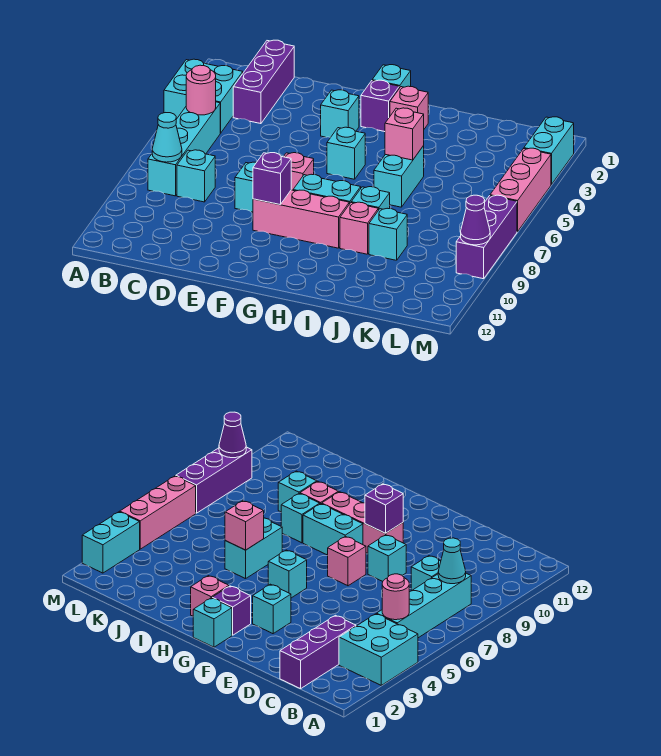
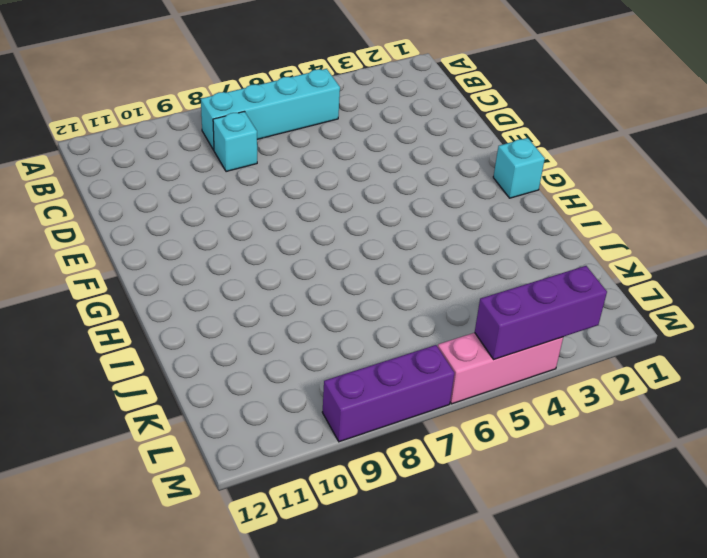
purple 1x3 brick [475,266,607,360] -> purple 1x3 brick moved to [233,40,294,124]
none -> cyan 2x2 brick [164,59,243,133]
none -> cyan 1x1 brick [235,162,256,212]
none -> cyan 1x1 brick [321,90,359,137]

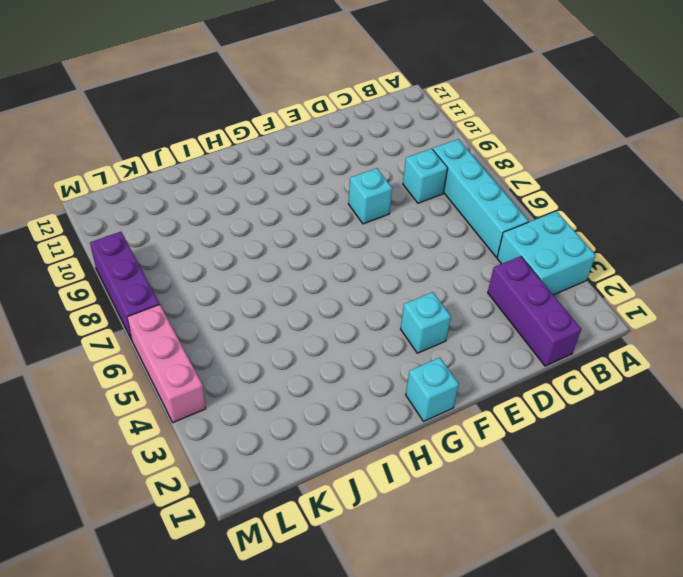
none -> pink 1x1 brick [284,153,314,190]
none -> pink 1x3 brick [253,190,349,248]
none -> purple 1x1 brick [361,80,399,132]

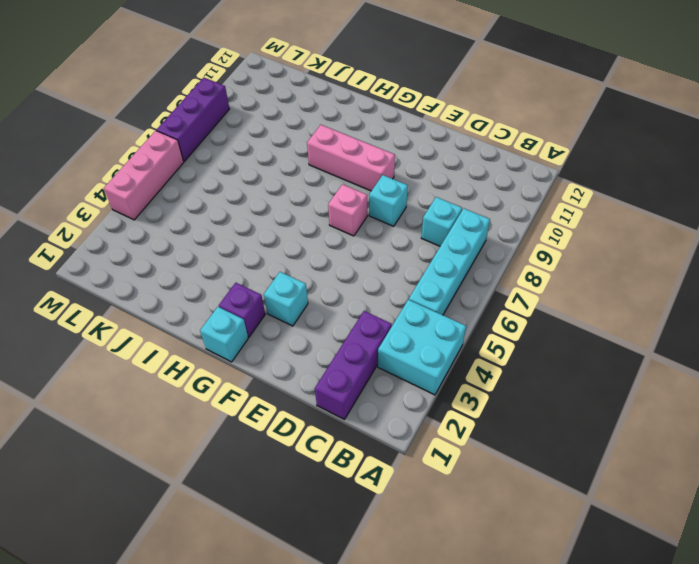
none -> cyan 1x1 brick [327,127,365,179]
none -> cyan 1x2 brick [293,174,361,204]
none -> pink 1x1 brick [390,86,428,129]

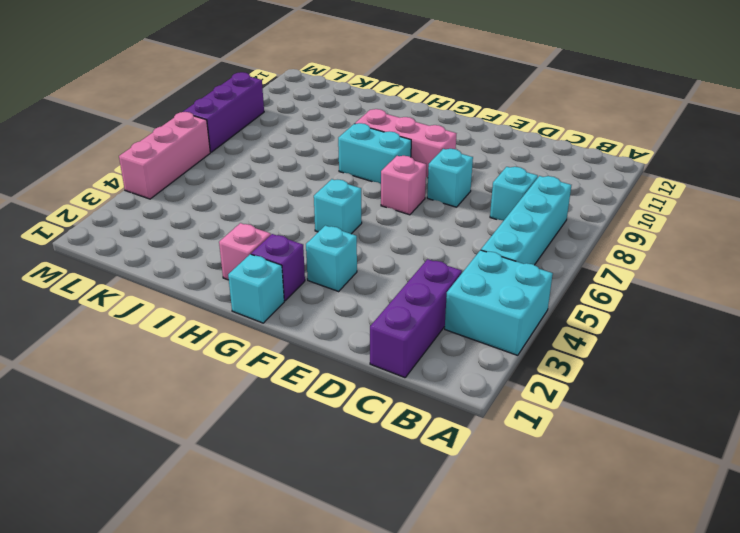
none -> cyan 1x2 brick [374,146,424,207]
none -> cyan 1x1 brick [351,187,390,210]
none -> pink 1x1 brick [340,202,378,254]

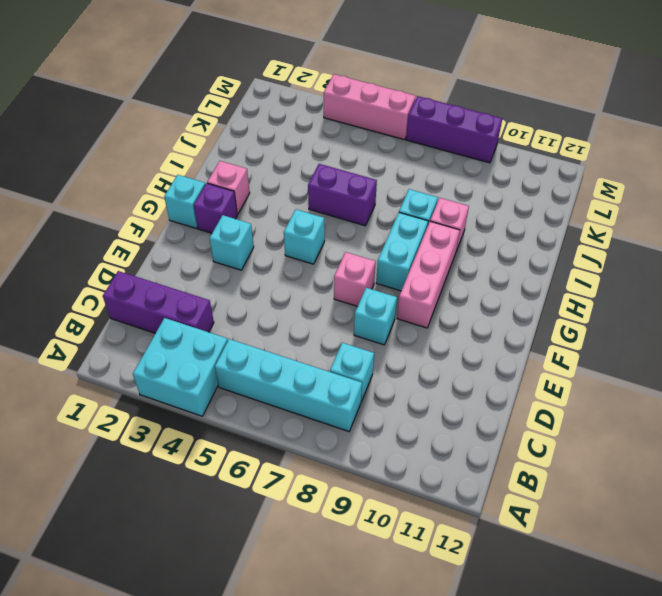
purple 1x2 brick [308,164,377,226] -> cyan 1x2 brick [374,146,424,207]
none -> cyan 1x1 brick [369,208,407,260]
none -> cyan 1x2 brick [524,117,574,185]
none -> pink 1x1 round brick [186,65,216,115]

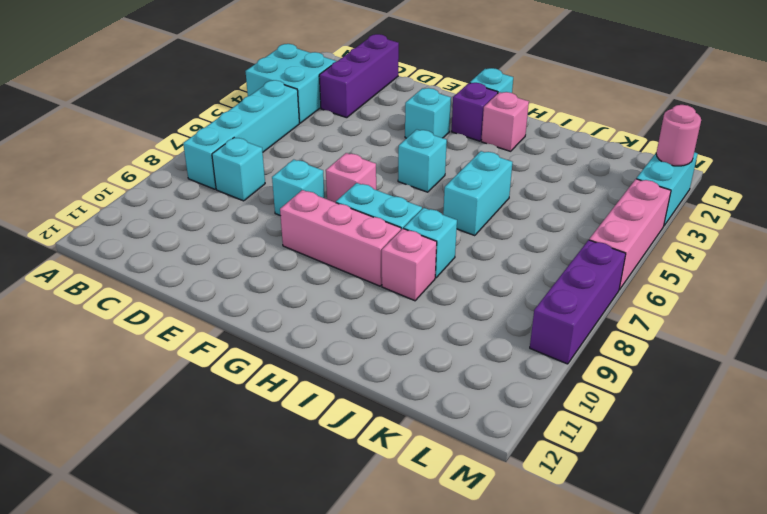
pink 1x1 round brick [656,105,701,166] -> pink 1x1 round brick moved to [186,65,216,115]
none -> cyan 1x1 brick [369,208,407,260]
none -> cyan 1x1 cone [152,113,182,162]
none -> purple 1x1 brick [253,153,291,205]

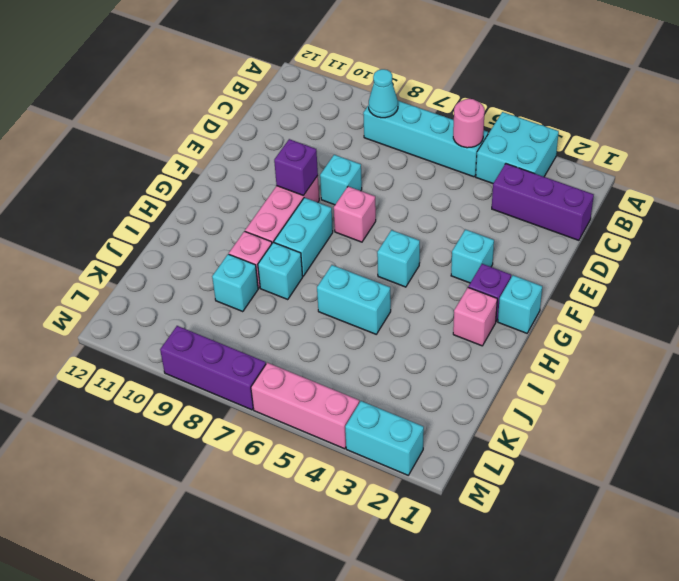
none -> cyan 1x1 brick [177,150,215,202]
none -> pink 1x1 brick [385,108,424,160]
none -> purple 1x1 cone [461,195,490,245]

